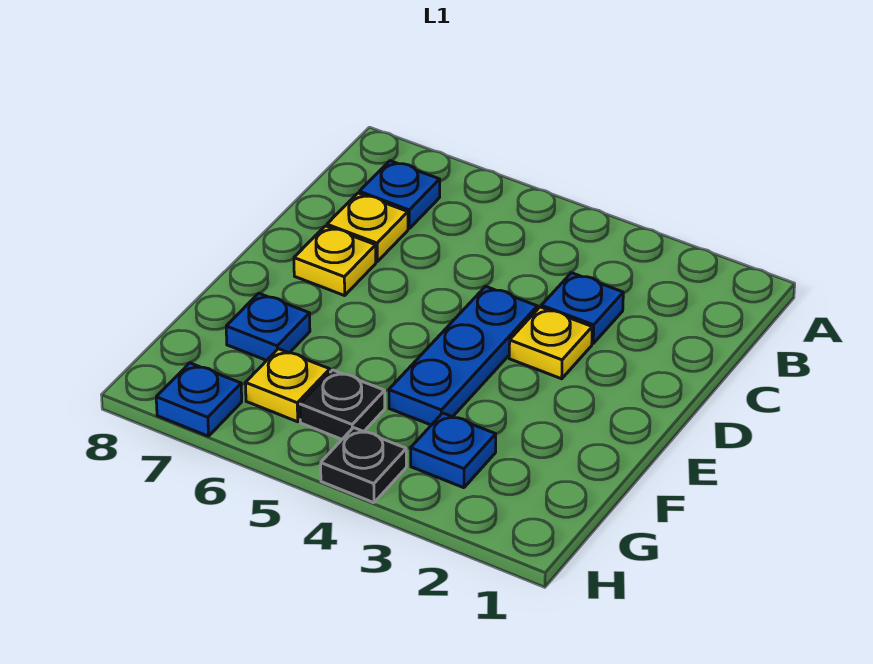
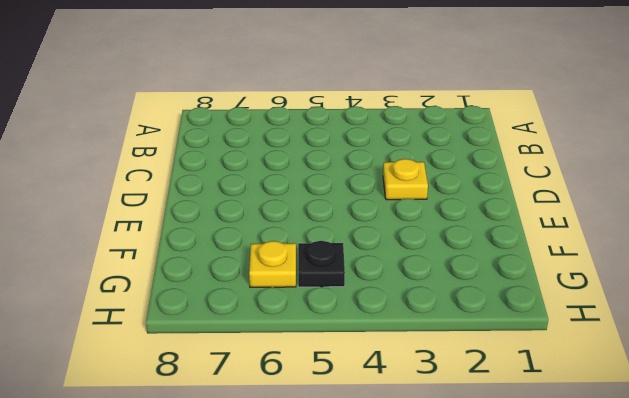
none -> blue 1x1 plate [359,161,440,228]
none -> blue 1x1 plate [541,273,623,344]
none -> yellow 1x1 plate [327,193,408,262]

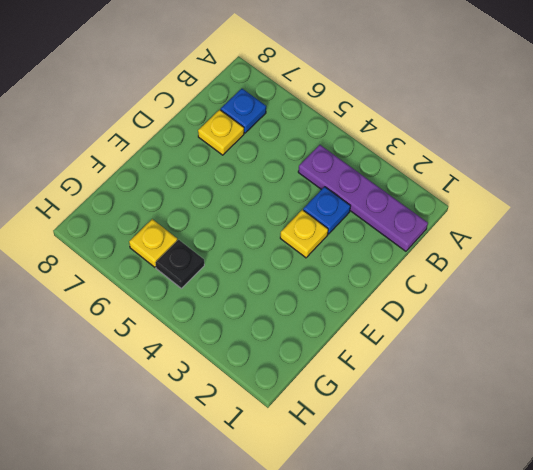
purple 1x4 plate [298,145,428,251] -> none
none -> blue 1x3 plate [389,286,537,425]
none -> yellow 1x1 plate [294,226,376,296]
none -> blue 1x1 plate [226,293,310,360]

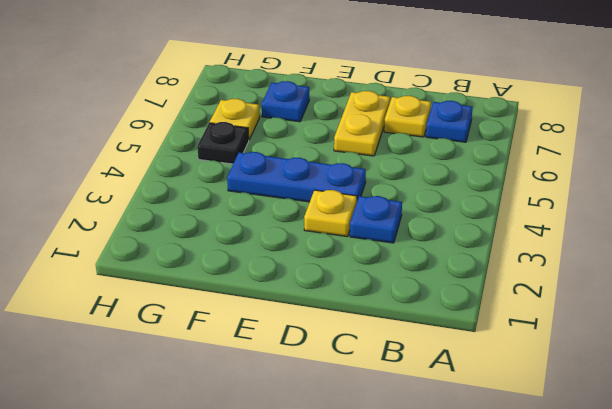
yellow 1x2 plate [334,91,390,156] -> yellow 1x1 plate [294,226,376,296]
none -> blue 1x1 plate [411,413,496,488]
none -> black 1x1 plate [321,428,406,503]
none -> blue 1x1 plate [156,363,242,436]

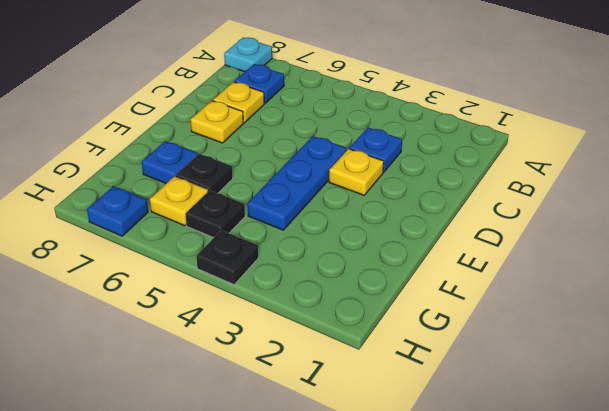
cyan 1x1 plate [224,38,272,72] -> none
black 1x1 plate [176,154,233,193] -> none
none -> blue 1x1 plate [411,413,496,488]

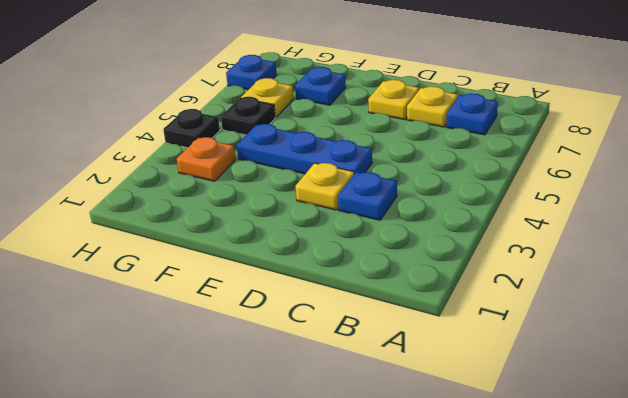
orange 1x1 plate [177,137,236,181] -> blue 1x1 plate [411,413,496,488]

